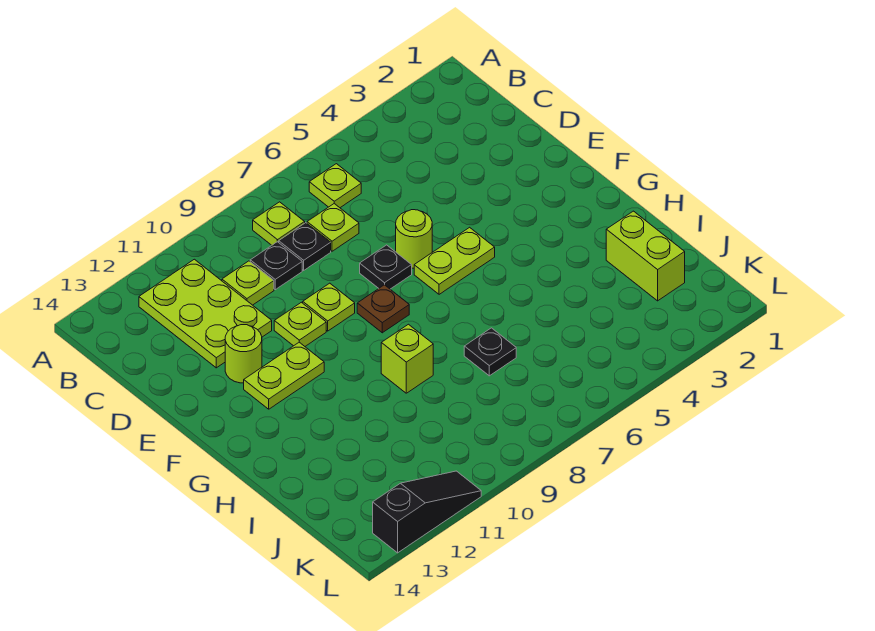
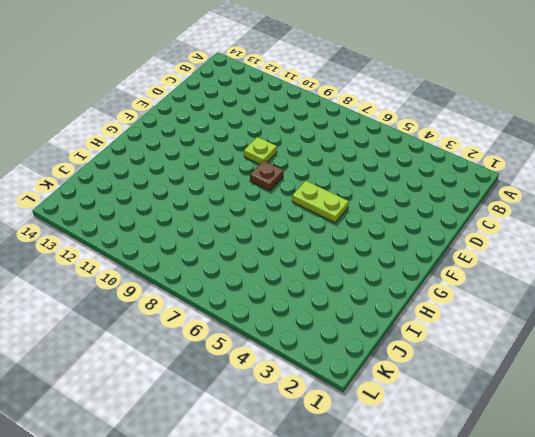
none -> lime 1x1 plate [309,164,361,208]
none -> lime 1x1 plate [253,202,305,245]
none -> lime 2x3 plate [139,259,272,368]

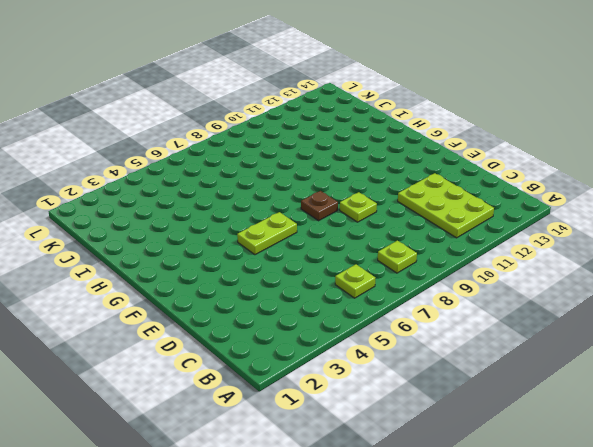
none -> lime 1x1 plate [307,204,359,251]
none -> black 1x1 plate [279,223,331,270]
none -> black 1x1 plate [250,242,302,290]

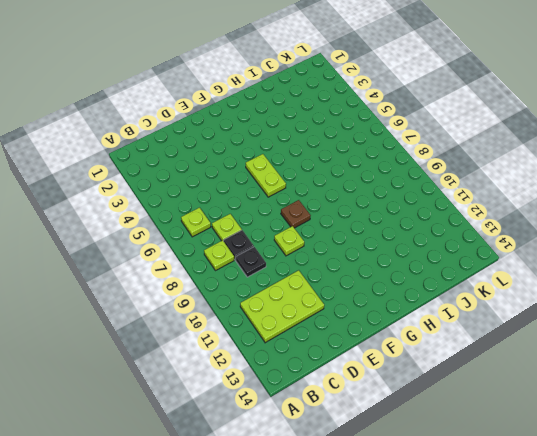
none -> lime 1x1 plate [222,261,274,305]
none -> lime 1x1 round brick [396,210,432,268]
none -> black 1x1 plate [360,245,412,289]

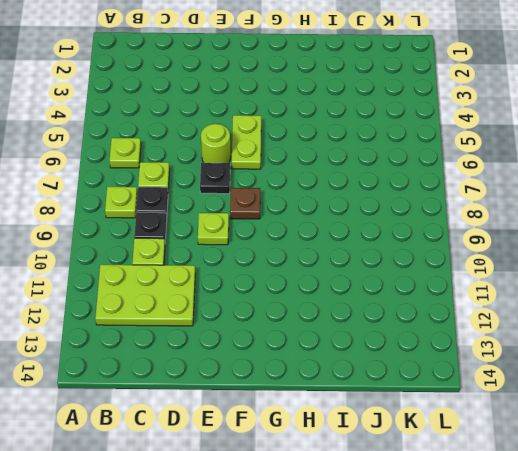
none -> lime 1x1 plate [274,302,326,346]
none -> lime 1x1 round brick [225,325,262,383]
none -> lime 1x2 plate [244,342,324,409]

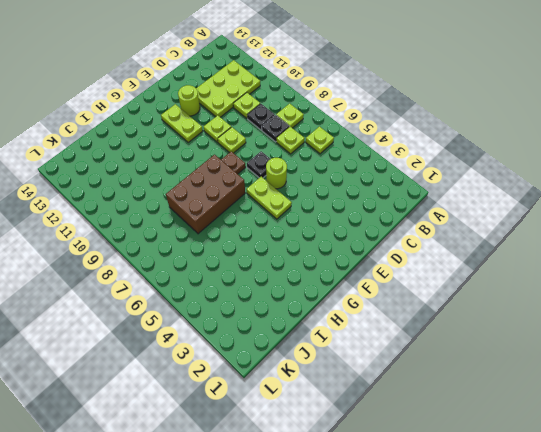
brown 2x3 brick [166,155,245,234] -> black 1x1 plate [464,328,516,376]
none -> lime 1x1 brick [381,324,433,393]
none -> lime 1x2 brick [606,211,685,301]
none -> black 1x3 slope [373,471,481,553]

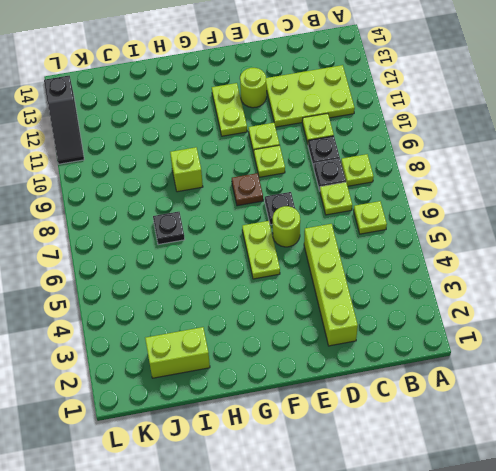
lime 1x4 brick [304,224,358,346] -> none

